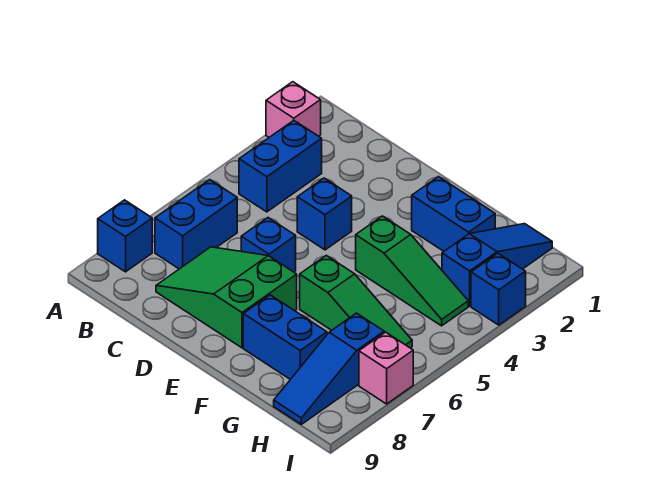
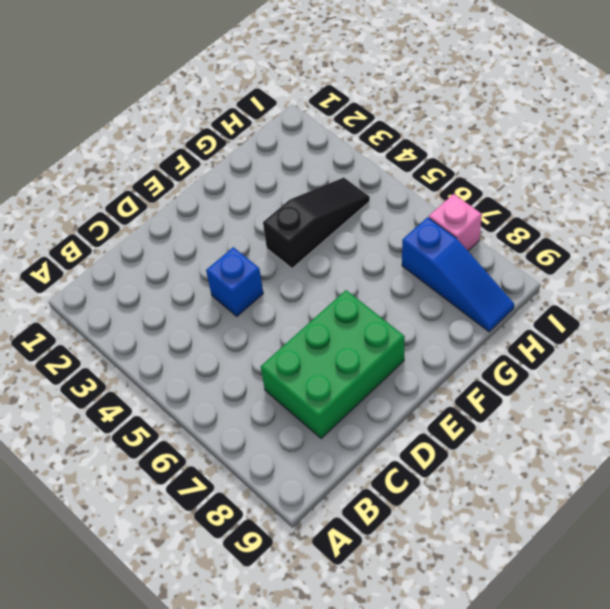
green 2x3 brick [261,290,405,438] -> green 2x3 slope [156,247,297,348]
black 1x3 slope [263,178,370,268] -> green 1x3 slope [356,216,468,326]
none -> pink 1x1 brick [266,82,321,137]
none -> blue 1x1 brick [98,200,152,272]
none -> blue 1x2 brick [239,120,322,212]

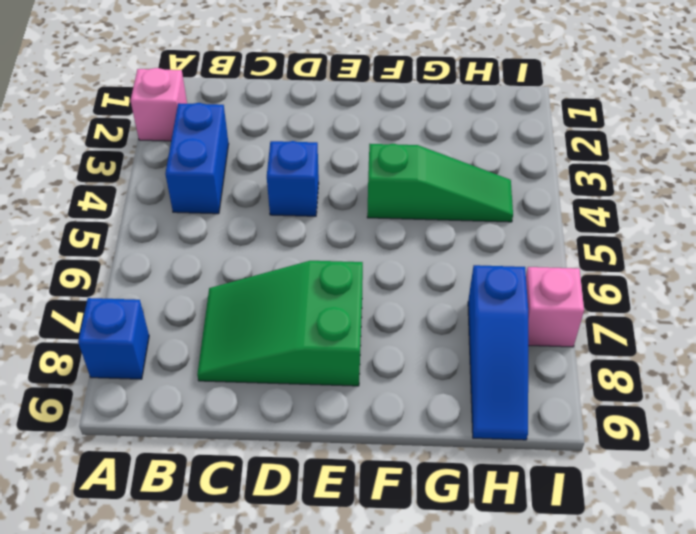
none -> blue 1x2 brick [155,180,237,269]
none -> blue 1x1 brick [241,218,296,272]
none -> blue 1x2 brick [412,177,495,251]

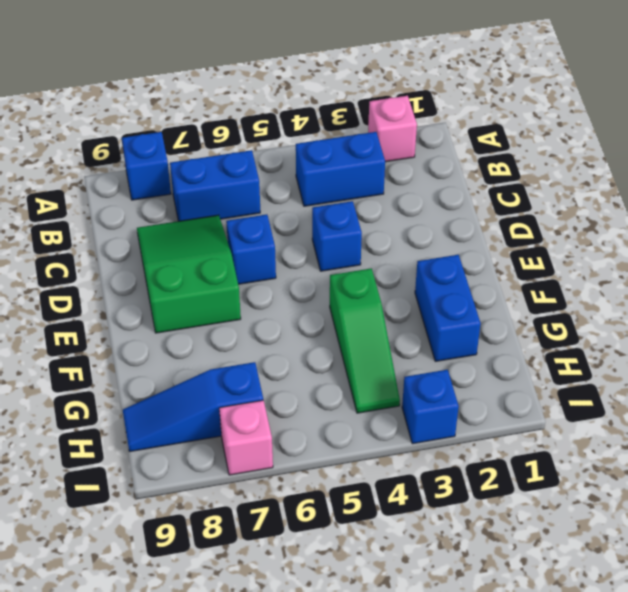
none -> green 1x3 slope [300,256,412,348]
none -> blue 1x2 brick [243,295,327,379]
none -> blue 1x3 slope [442,224,552,306]

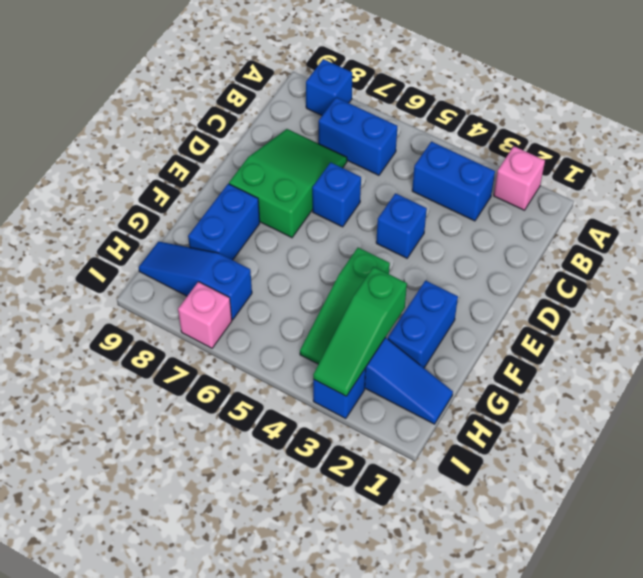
green 1x3 slope [313,267,407,396] -> green 1x3 slope moved to [300,256,412,348]

